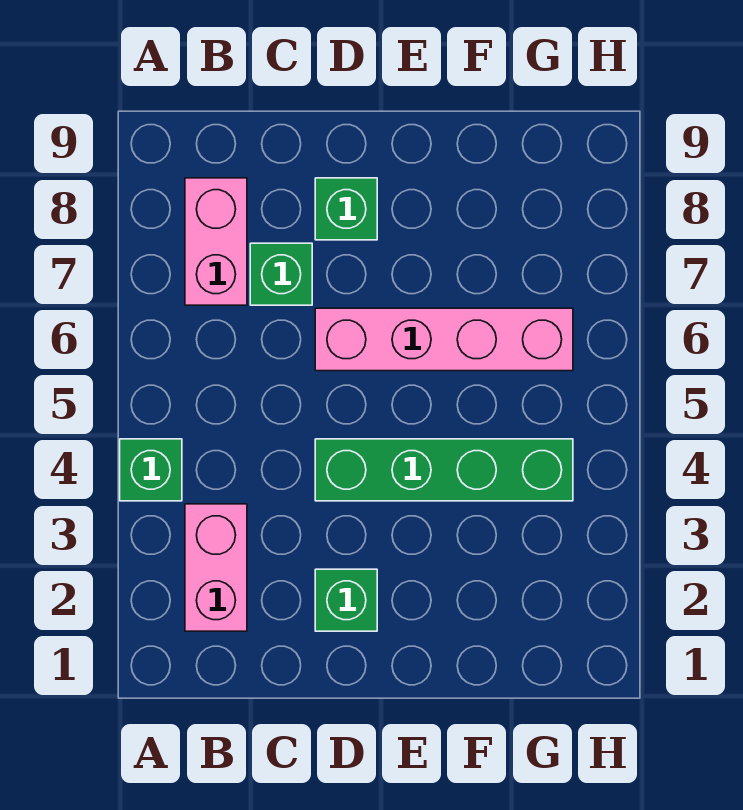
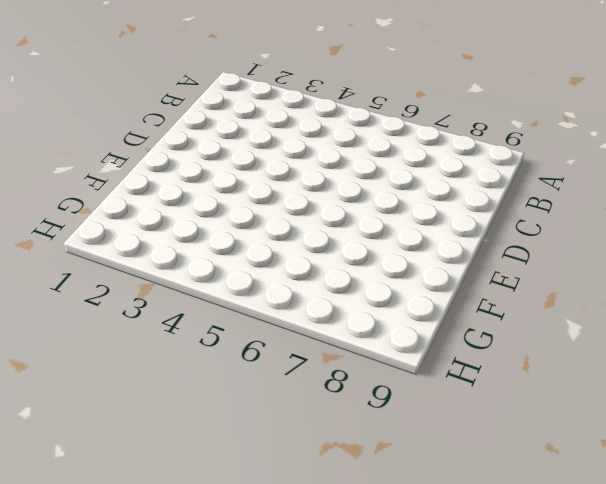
none -> green 1x1 brick [120,439,182,501]
none -> pink 1x2 brick [185,504,247,631]

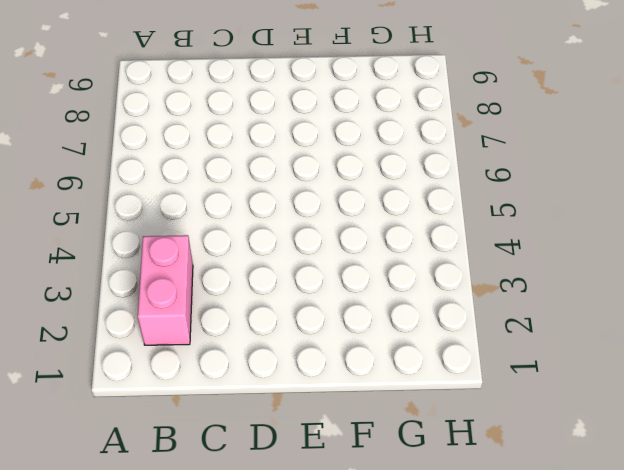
none -> green 1x1 brick [120,439,182,501]
none -> pink 1x2 brick [185,178,247,305]

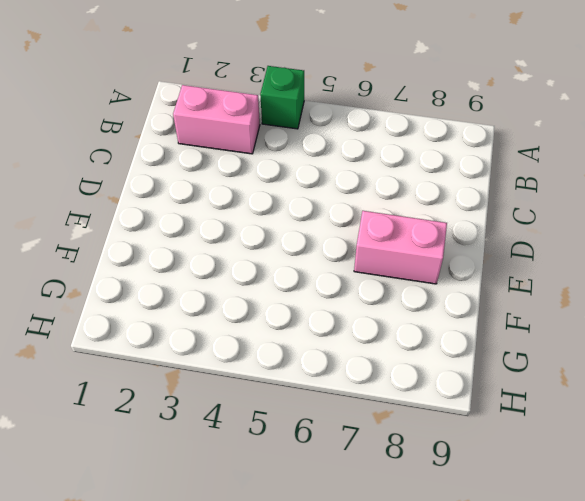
pink 1x2 brick [354,211,447,284] -> pink 1x2 brick moved to [185,178,247,305]
none -> green 1x1 brick [250,243,312,305]
none -> green 1x1 brick [315,569,377,631]

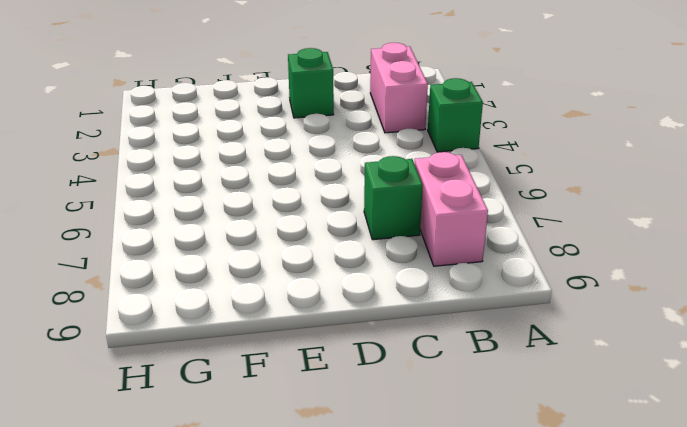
none -> green 1x4 brick [315,439,573,501]
none -> pink 1x4 brick [315,308,573,371]

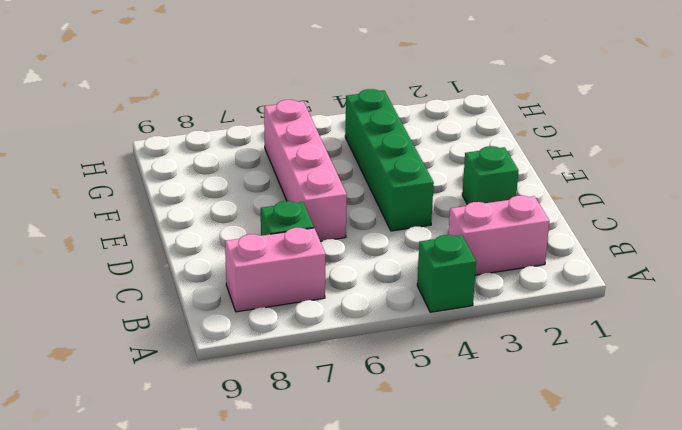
none -> green 1x1 brick [315,178,377,240]

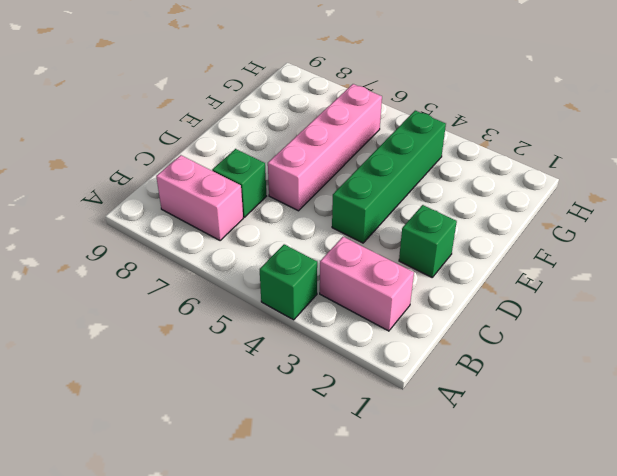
none -> green 1x1 brick [315,178,377,240]

